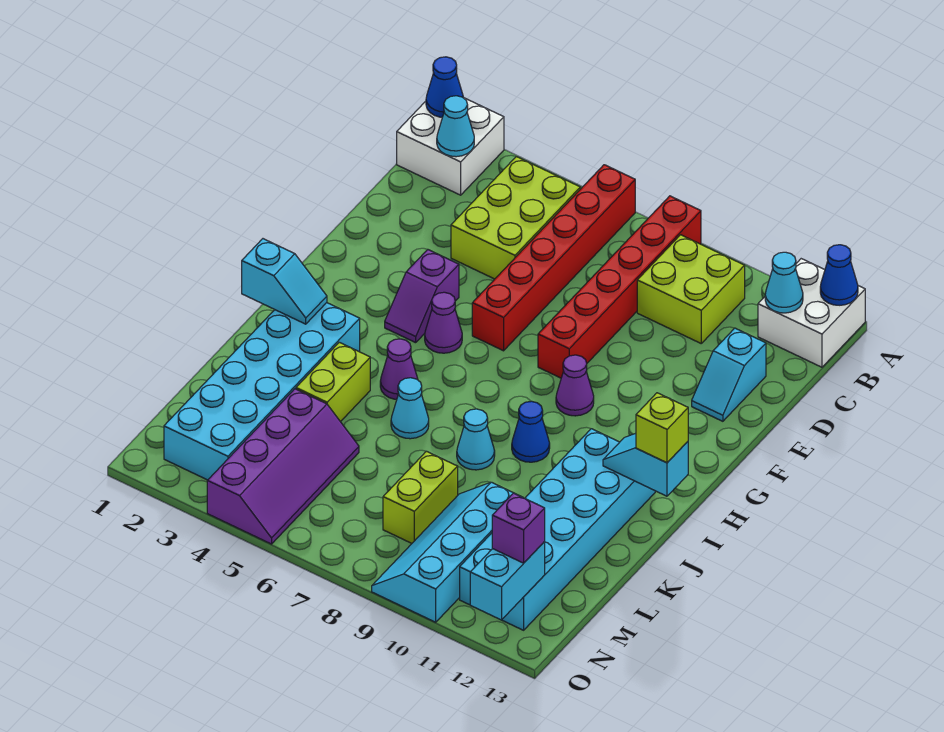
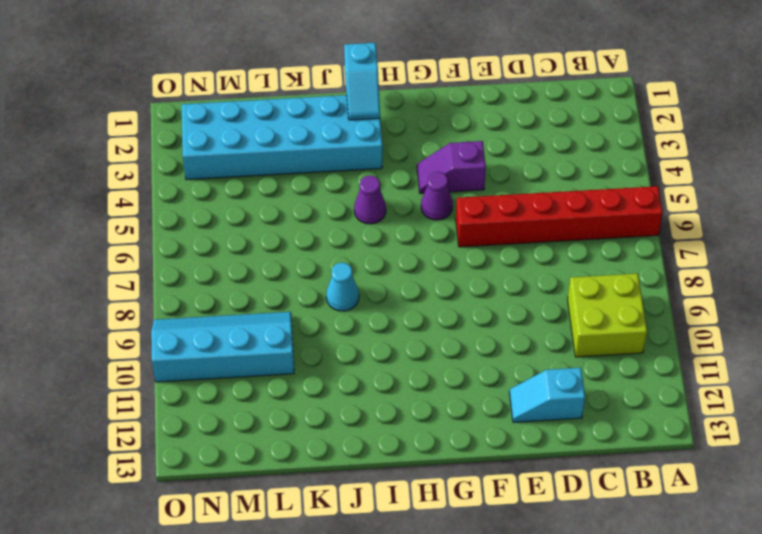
none -> white 2x2 brick [397,98,504,195]
none -> red 1x6 brick [538,196,701,378]
none -> white 2x2 brick [758,259,865,367]

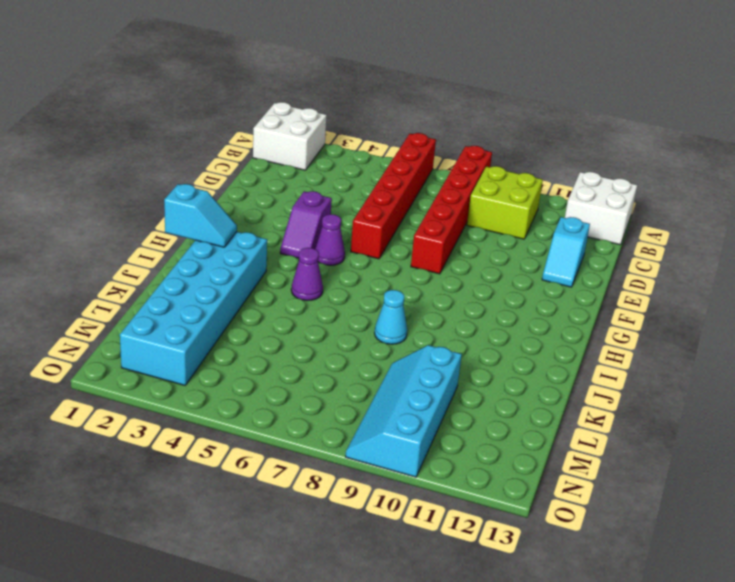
none -> lime 2x3 brick [451,157,580,279]
none -> purple 1x1 cone [556,355,594,416]
none -> blue 1x1 cone [512,401,550,462]

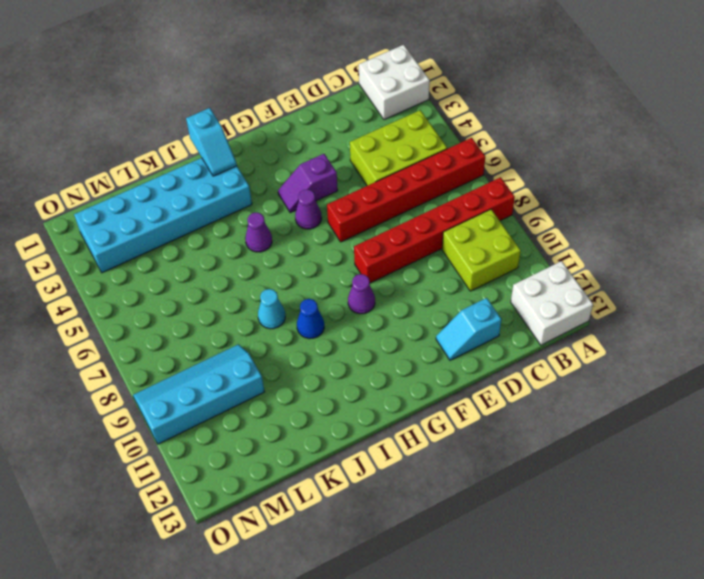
none -> cyan 2x6 brick [460,429,655,630]
none -> lime 1x2 brick [296,342,370,422]
none -> cyan 1x1 cone [391,378,429,439]

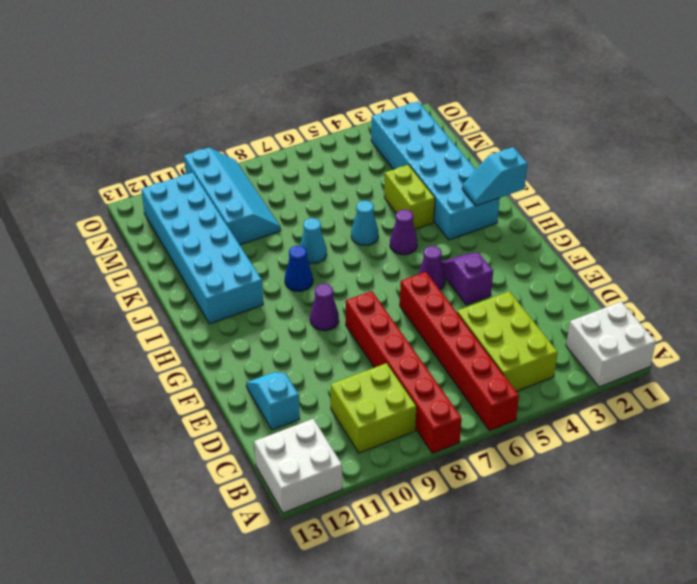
none -> purple 2x4 slope [207,389,359,544]
none -> lime 1x2 brick [383,451,458,543]
none -> blue 1x1 cone [426,57,464,117]

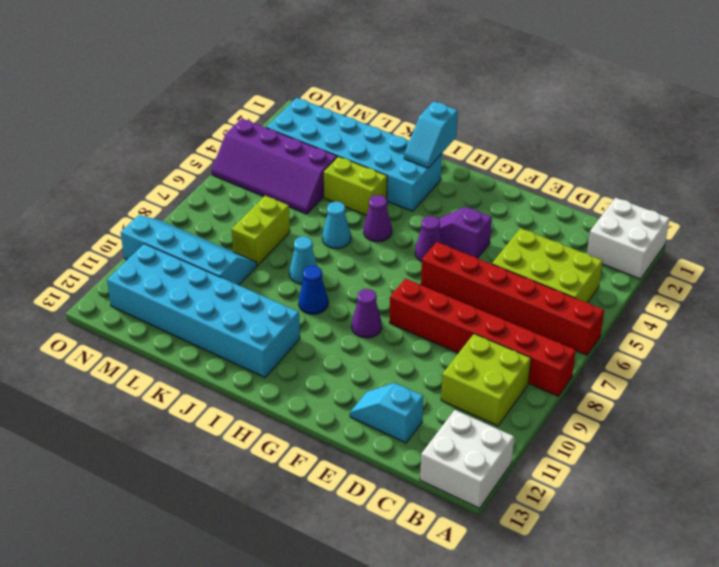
lime 1x2 brick [232,196,290,266] -> lime 1x2 brick turned to [383,451,458,543]
none -> blue 1x1 cone [426,57,464,117]
none -> blue 1x1 cone [820,245,858,305]
none -> cyan 1x1 cone [437,96,474,157]

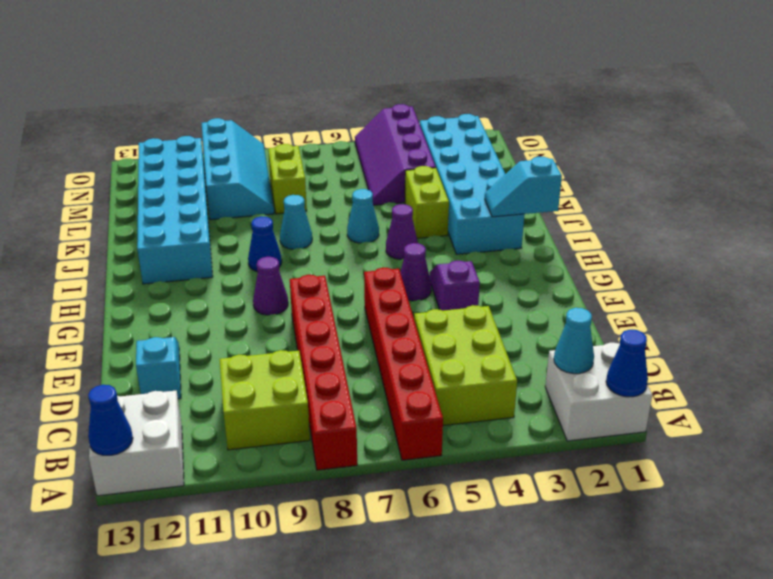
none -> cyan 1x1 cone [765,252,803,313]
none -> cyan 1x2 slope [603,433,688,496]
none -> cyan 1x2 brick [470,542,545,620]

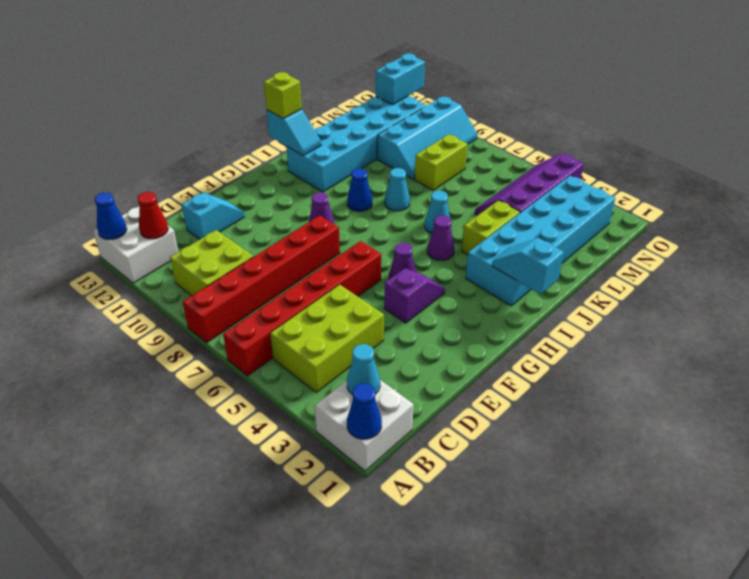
red 1x1 cone [138,192,168,239] -> cyan 1x1 cone [765,252,803,313]
none -> purple 1x1 brick [492,493,545,563]

